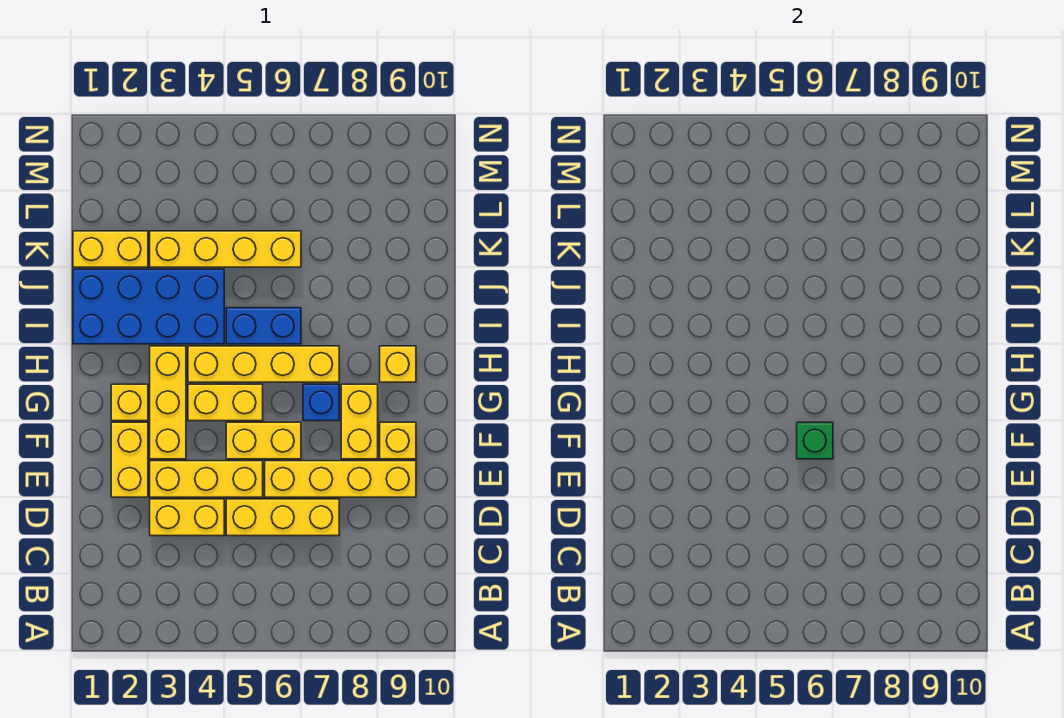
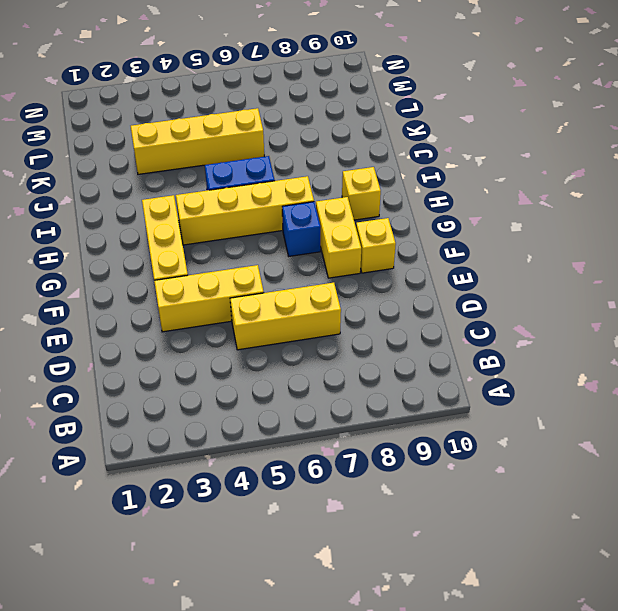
none -> yellow 1x2 brick [150,499,224,536]
none -> yellow 1x2 brick [111,422,148,497]
none -> yellow 1x4 brick [265,461,416,497]

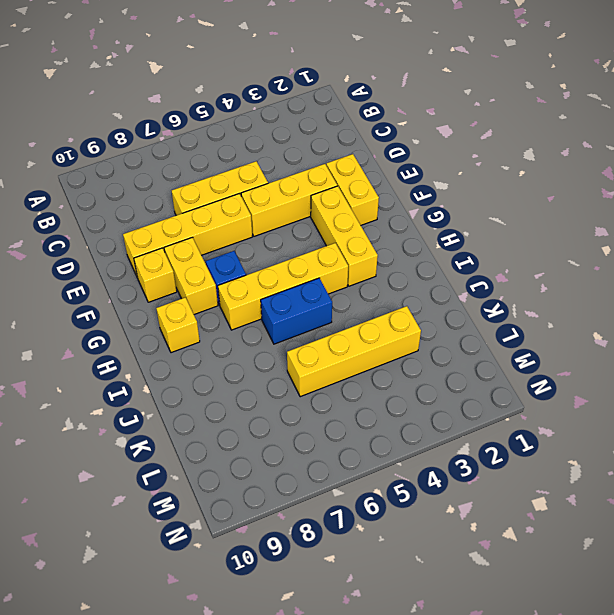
none -> yellow 1x2 brick [150,499,224,536]
none -> yellow 1x2 brick [226,422,301,459]
none -> yellow 1x1 brick [111,384,148,421]

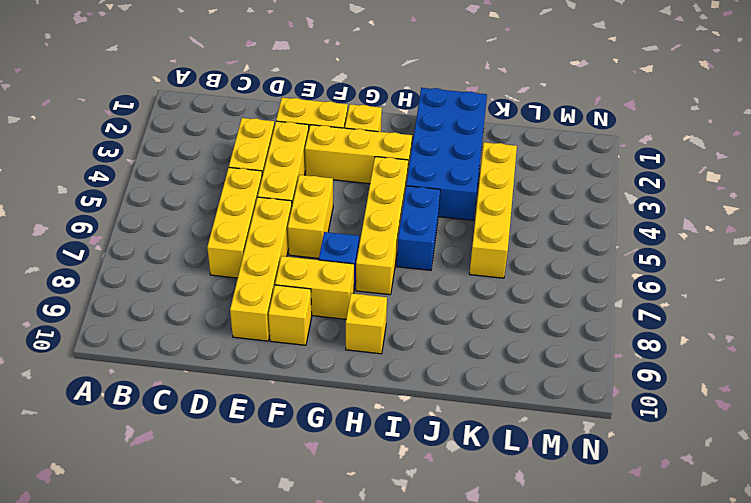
none -> yellow 1x2 brick [188,384,263,421]
none -> yellow 1x2 brick [73,231,148,267]
none -> green 1x1 brick [797,422,833,459]

